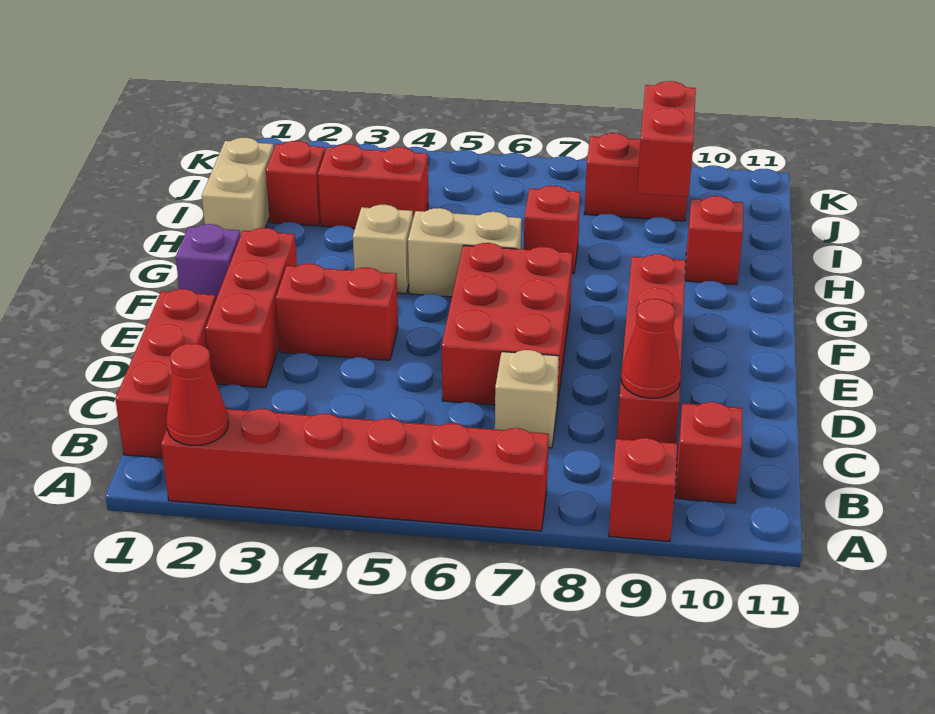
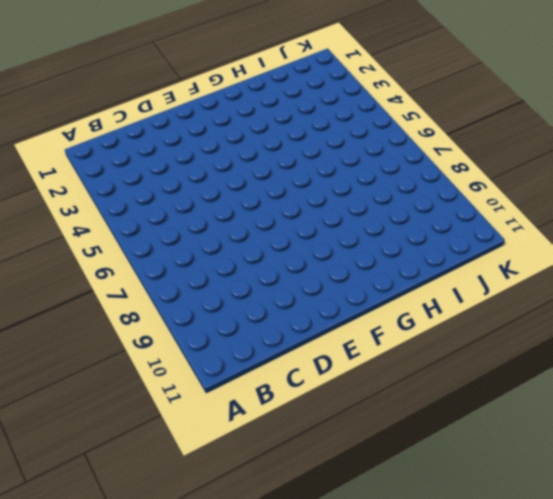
none -> red 1x6 brick [161,409,549,531]
none -> red 1x1 brick [609,438,677,541]
none -> red 1x3 brick [115,289,216,458]

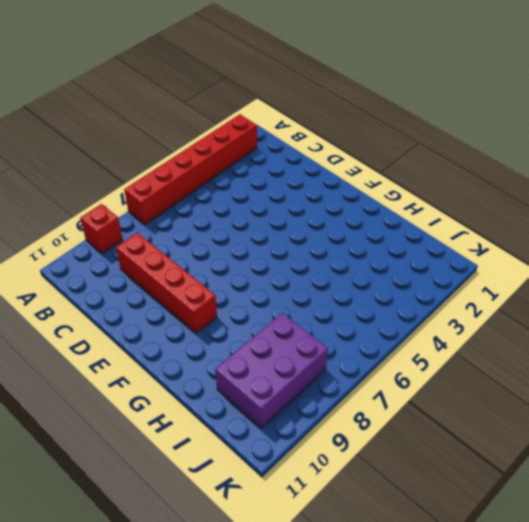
purple 2x3 brick [215,313,328,428] -> red 1x2 brick [584,133,687,221]
none -> red 1x3 brick [115,289,216,458]
none -> red 1x1 brick [675,402,742,503]
none -> tan 1x1 brick [495,350,559,448]

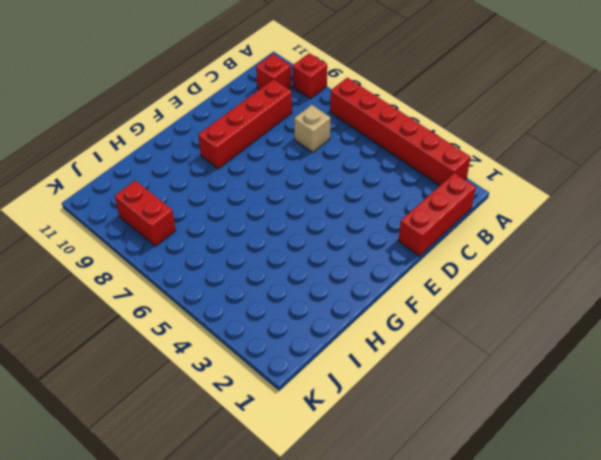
none -> red 1x3 brick [205,228,297,388]
none -> red 2x3 brick [442,243,572,406]
none -> red 1x2 brick [276,264,398,360]

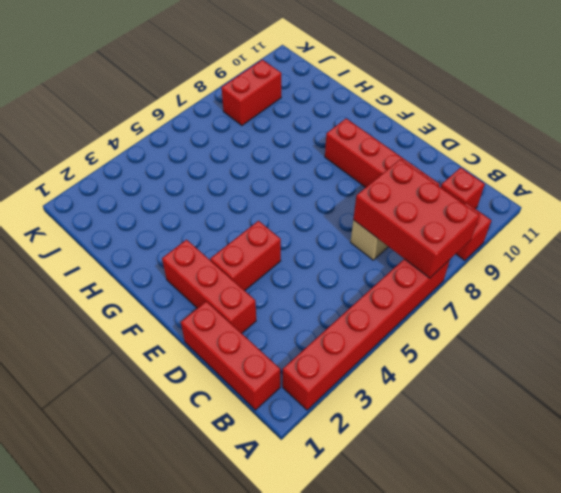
red 2x3 brick [353,159,479,278] -> red 2x3 brick moved to [442,243,572,406]
none -> purple 1x1 brick [176,224,241,299]
none -> tan 1x1 brick [353,205,413,294]
none -> tan 1x2 brick [408,208,522,297]

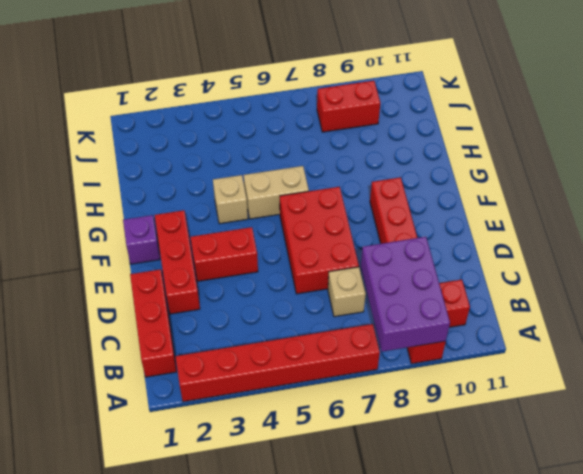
purple 2x3 brick [361,237,450,352] -> red 1x1 cone [621,299,681,398]
none -> tan 1x2 brick [202,138,274,235]
none -> red 1x1 brick [524,186,580,273]
none -> red 1x1 brick [685,196,743,285]

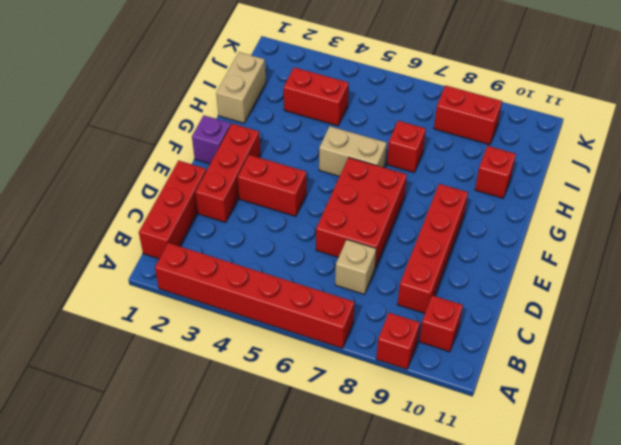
none -> tan 1x1 brick [353,205,413,294]
none -> red 1x1 brick [266,141,325,226]
none -> red 1x1 cone [166,343,228,446]

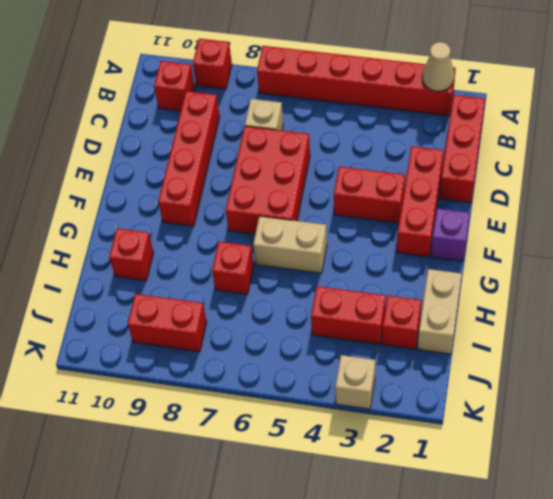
tan 1x1 cone [422,42,454,91] -> red 1x1 cone [166,343,228,446]
tan 1x1 brick [335,355,375,409] -> tan 1x1 brick moved to [353,205,413,294]
none -> red 1x1 cone [621,299,681,398]
none -> red 1x2 brick [637,81,696,197]

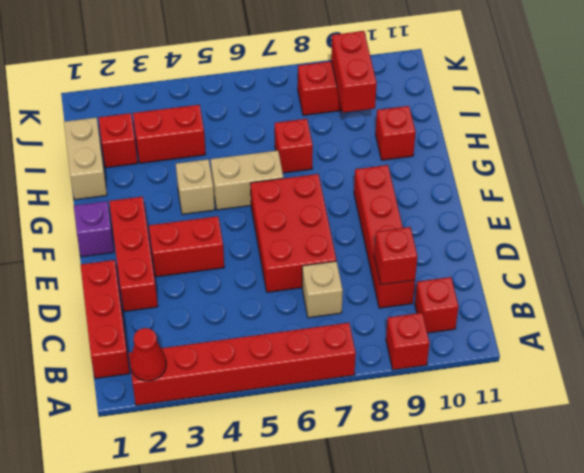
red 1x1 brick [374,227,417,285] -> red 1x1 cone [621,299,681,398]

